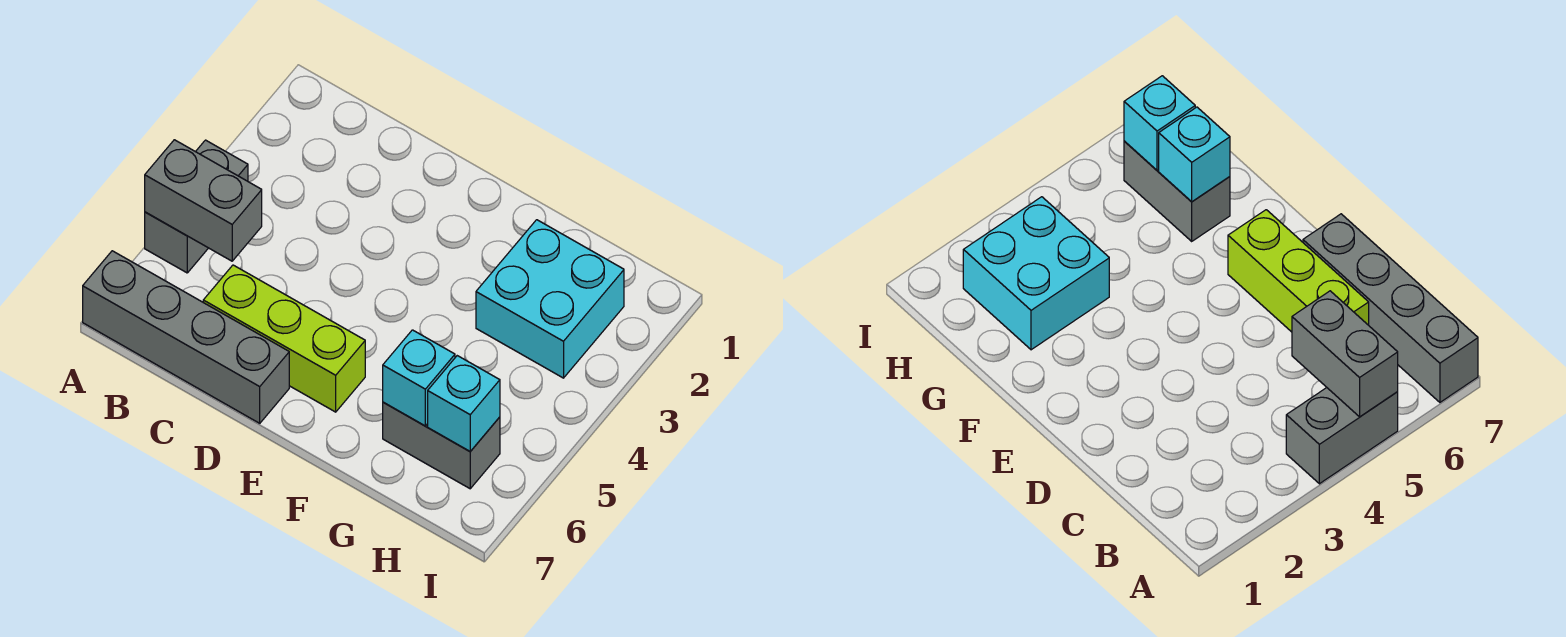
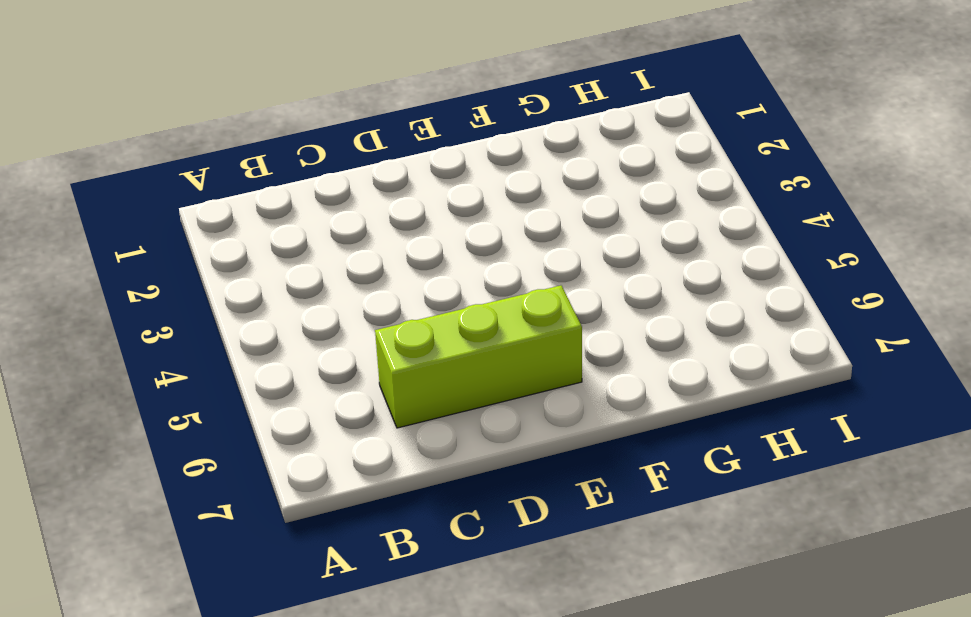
none -> grey 1x2 brick [145,140,248,273]
none -> grey 1x4 brick [83,251,289,423]

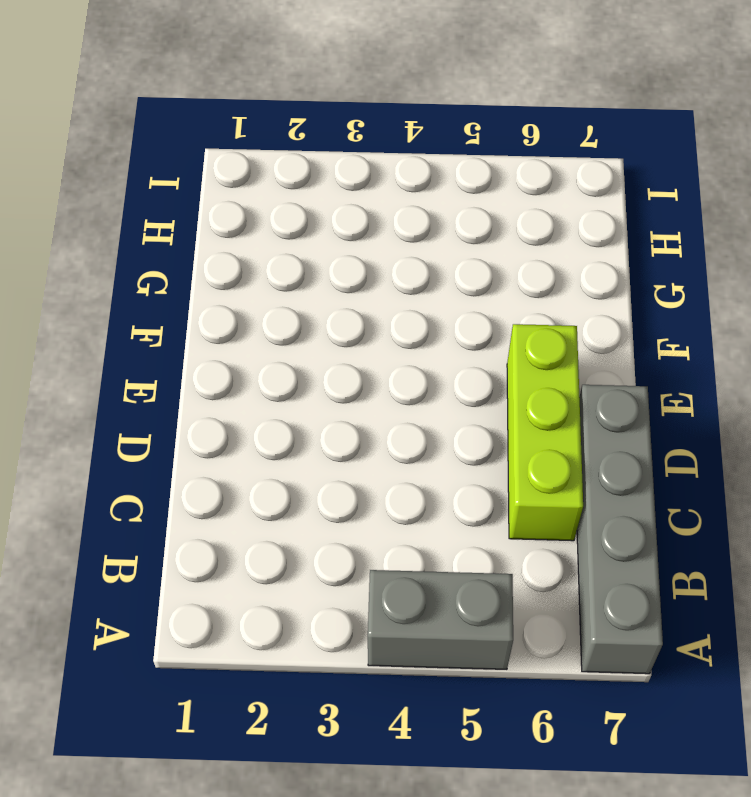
none -> cyan 2x2 brick [476,220,624,378]
none -> grey 1x2 brick [383,402,500,489]

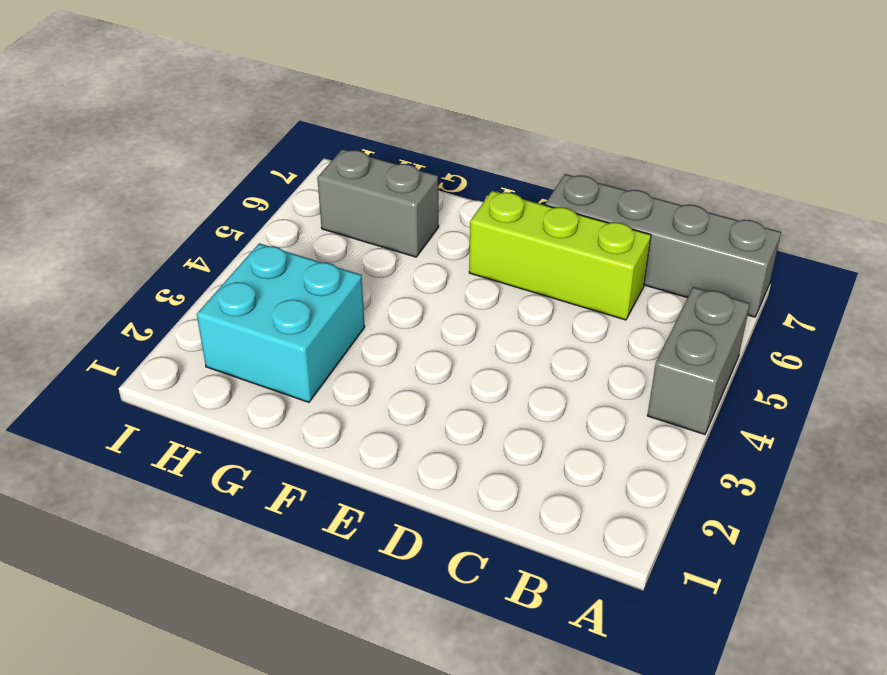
none -> grey 1x2 brick [145,140,262,261]
none -> cyan 1x1 brick [383,330,455,426]

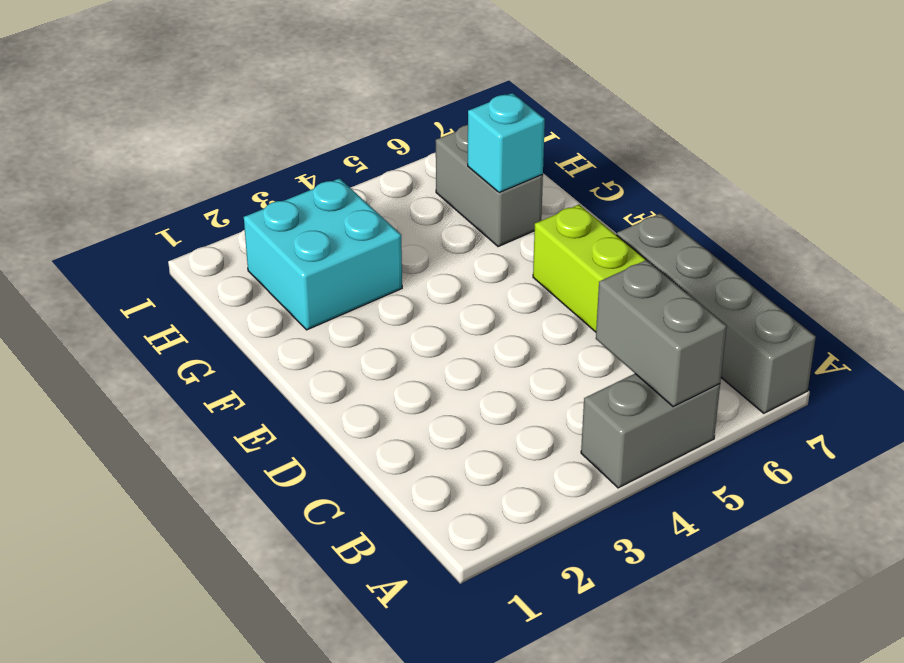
none -> cyan 1x1 brick [428,356,500,451]

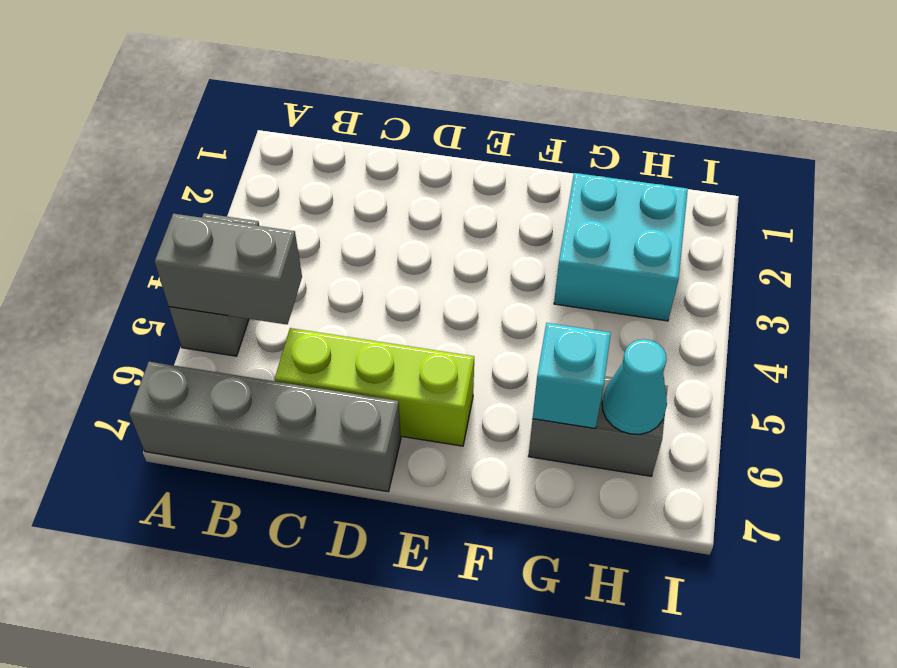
cyan 1x1 cone [602,339,667,434] -> cyan 1x1 brick [428,356,500,451]

